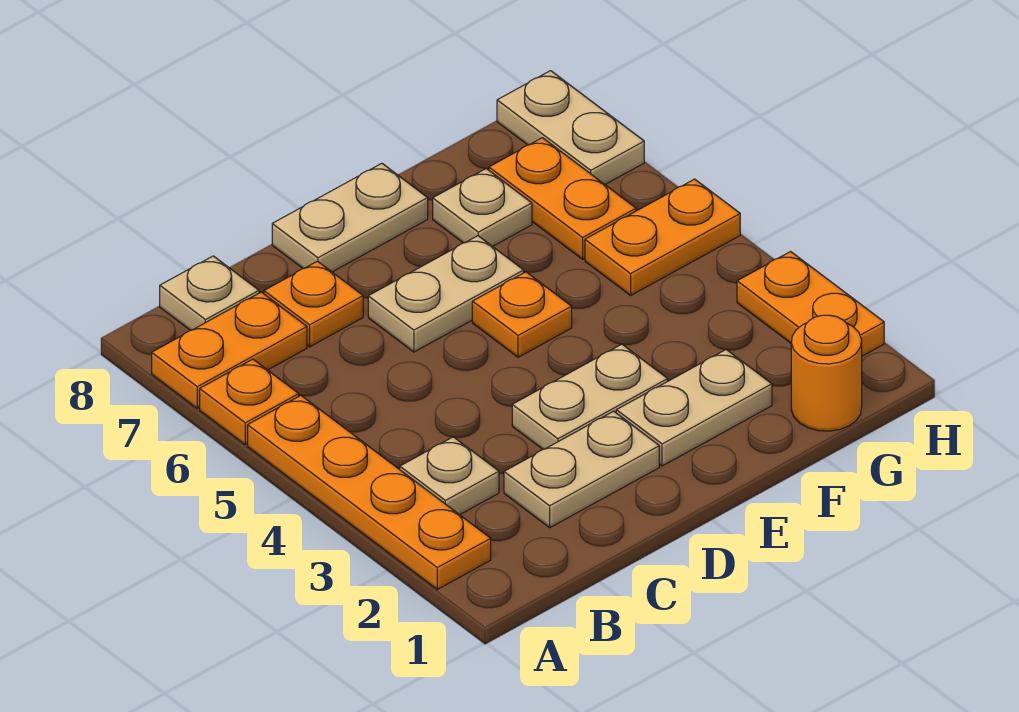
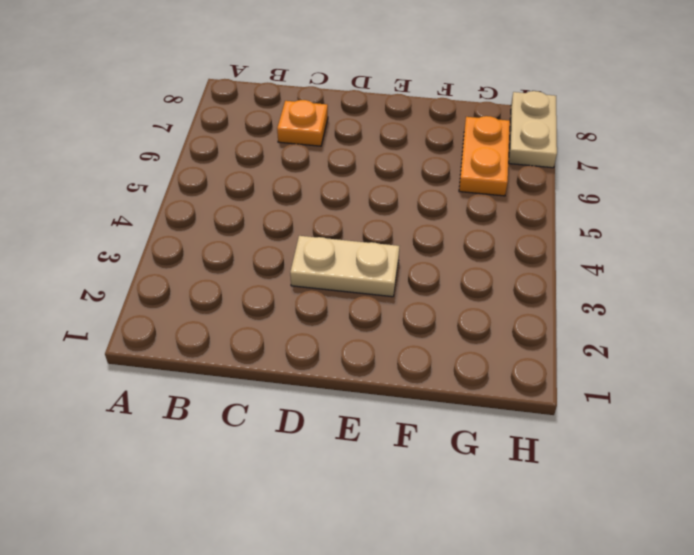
none -> orange 1x4 plate [248,396,491,589]
none -> orange 1x1 plate [200,359,299,445]
none -> orange 1x2 plate [152,292,307,408]

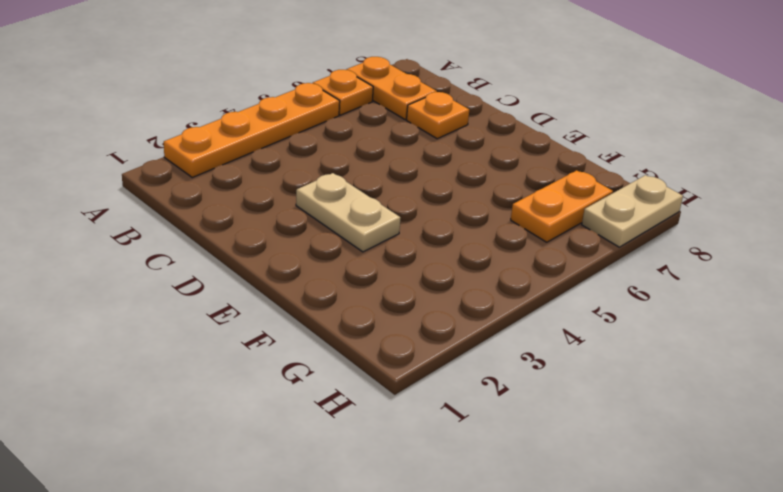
none -> tan 1x1 plate [400,437,499,515]
none -> tan 1x1 plate [160,256,259,330]
none -> tan 1x2 plate [504,411,659,527]

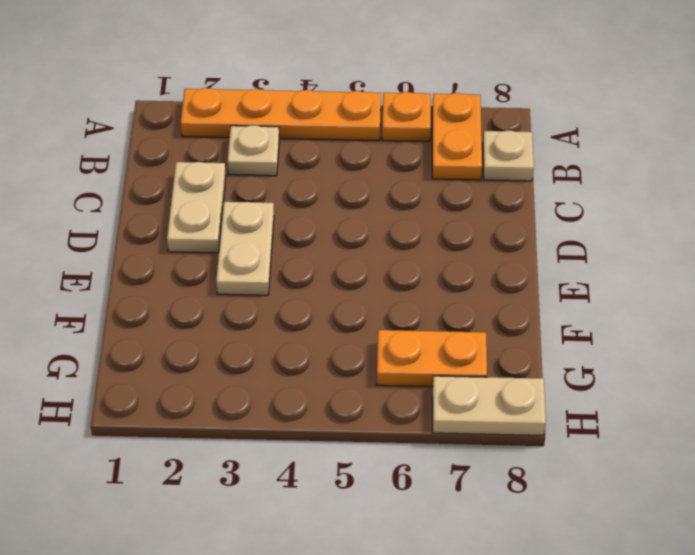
none -> orange 1x1 plate [264,261,363,347]
none -> tan 1x2 plate [368,236,524,352]
none -> tan 1x2 plate [272,163,428,272]

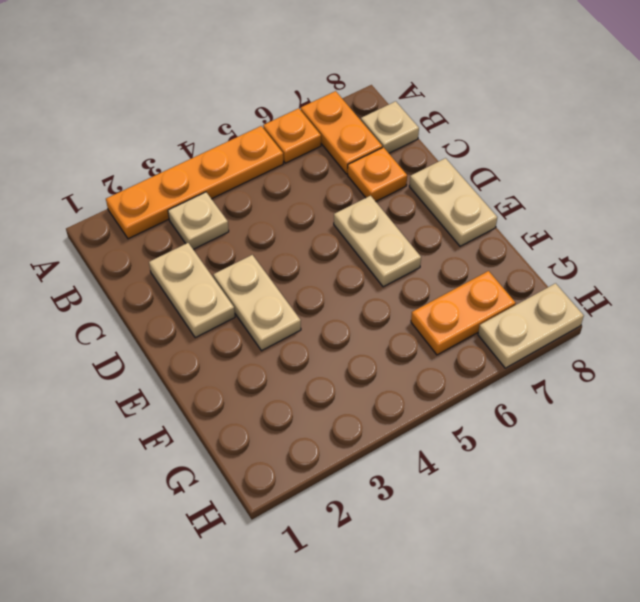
none -> tan 1x2 plate [616,350,772,466]
none -> orange 1x1 plate [472,272,572,357]
none -> tan 1x1 plate [433,169,532,246]

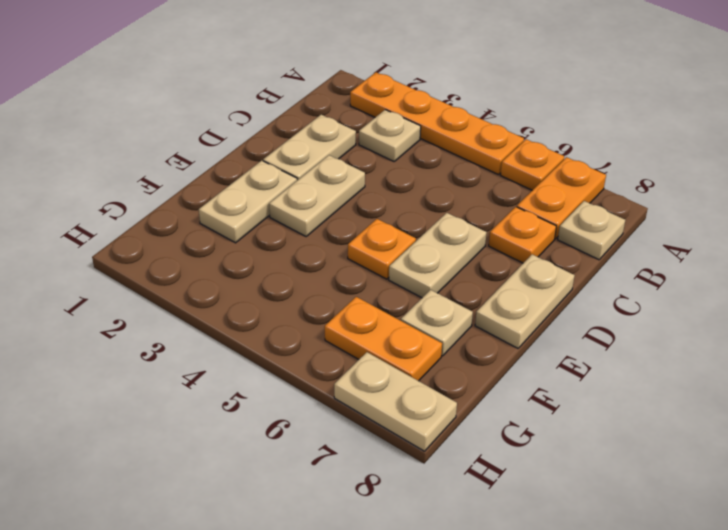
none -> orange 1x1 round brick [791,315,862,431]
none -> orange 1x2 plate [585,179,740,295]
none -> orange 1x2 plate [737,252,884,356]

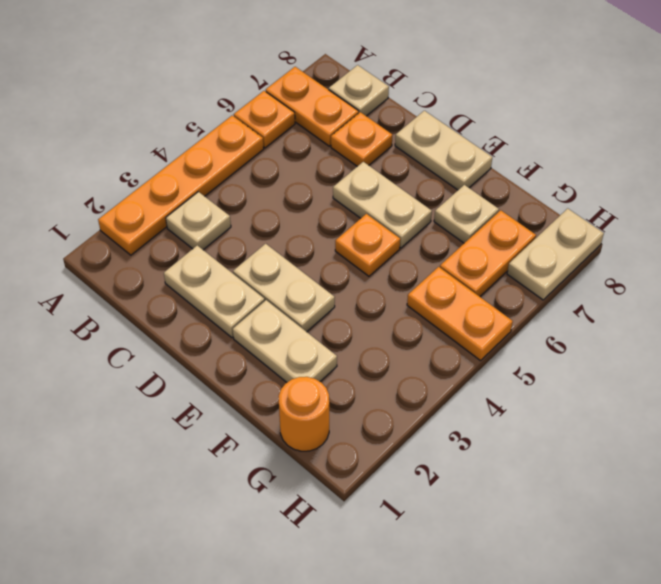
none -> orange 1x2 plate [737,252,884,356]

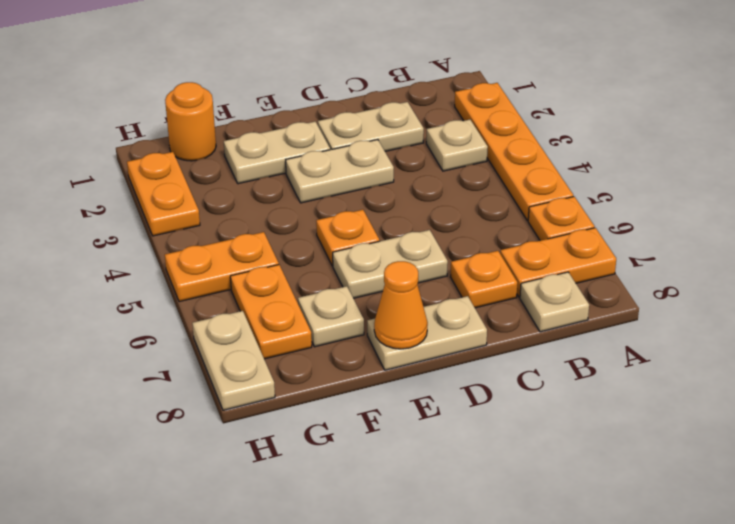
orange 1x1 cone [374,261,428,349] -> none

